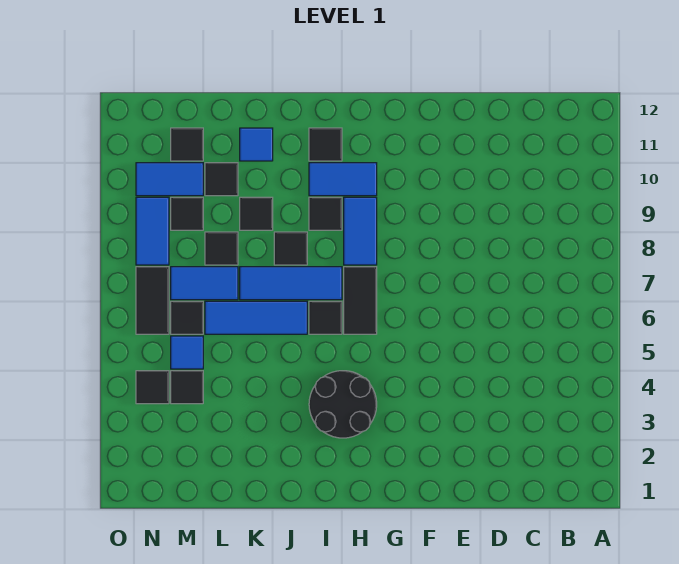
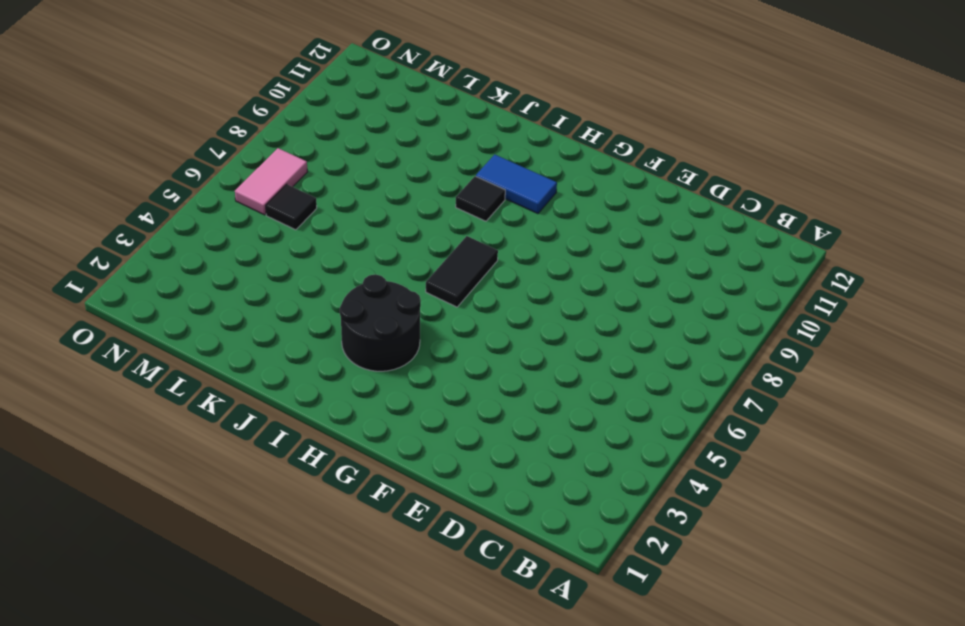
pink 1x2 tile [235,148,307,215] -> black 1x2 tile [136,267,169,334]
none -> blue 1x2 tile [344,197,377,265]
none -> black 1x1 tile [309,301,342,334]
none -> blue 1x3 tile [240,267,342,300]

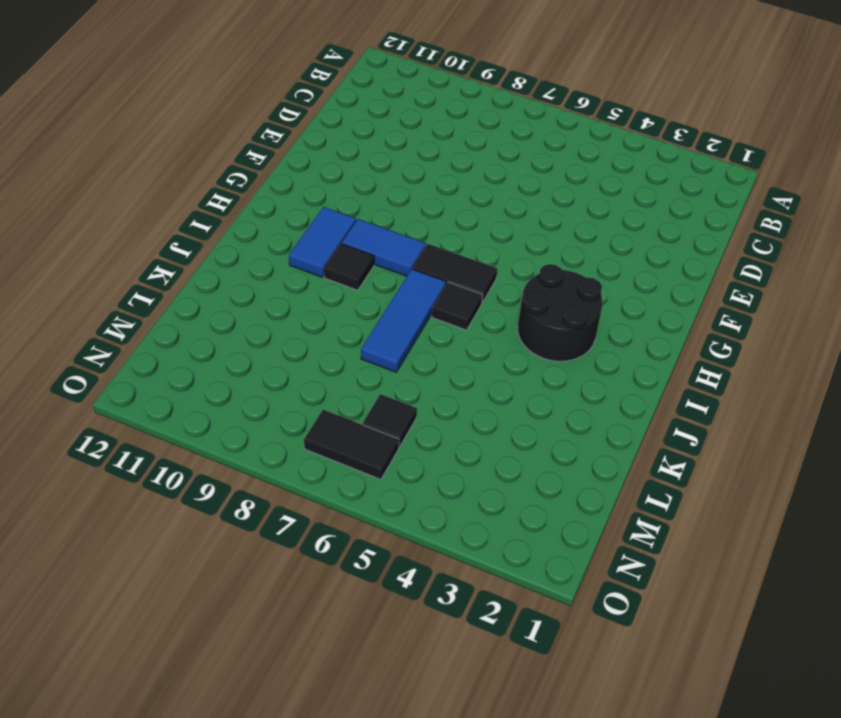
none -> black 1x1 tile [309,128,342,161]
none -> blue 1x3 tile [205,301,307,334]
none -> black 1x1 tile [274,232,307,265]

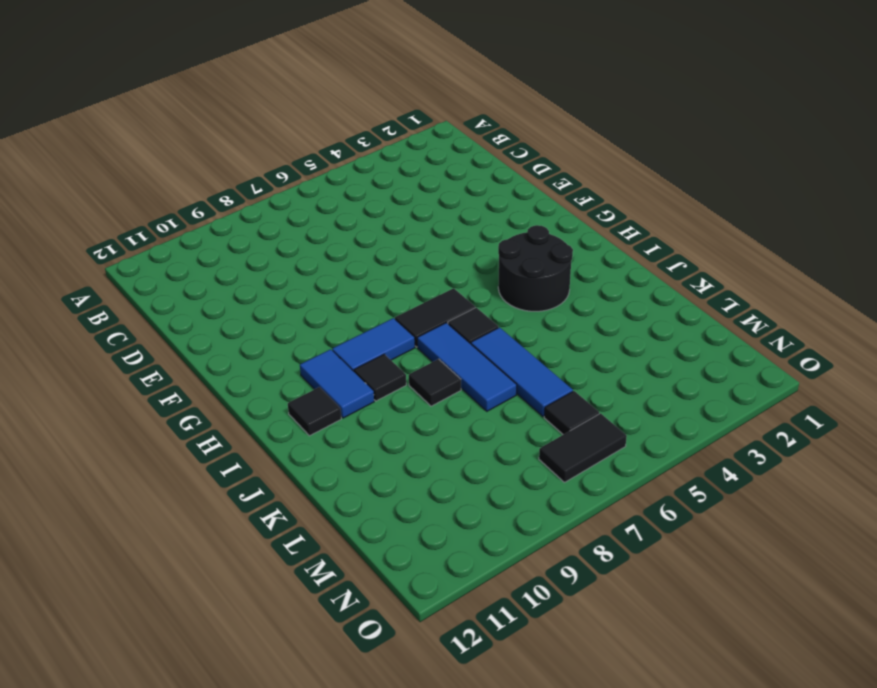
none -> black 1x1 tile [240,197,273,230]
none -> blue 1x1 tile [240,128,273,161]
none -> blue 1x2 tile [171,267,238,300]

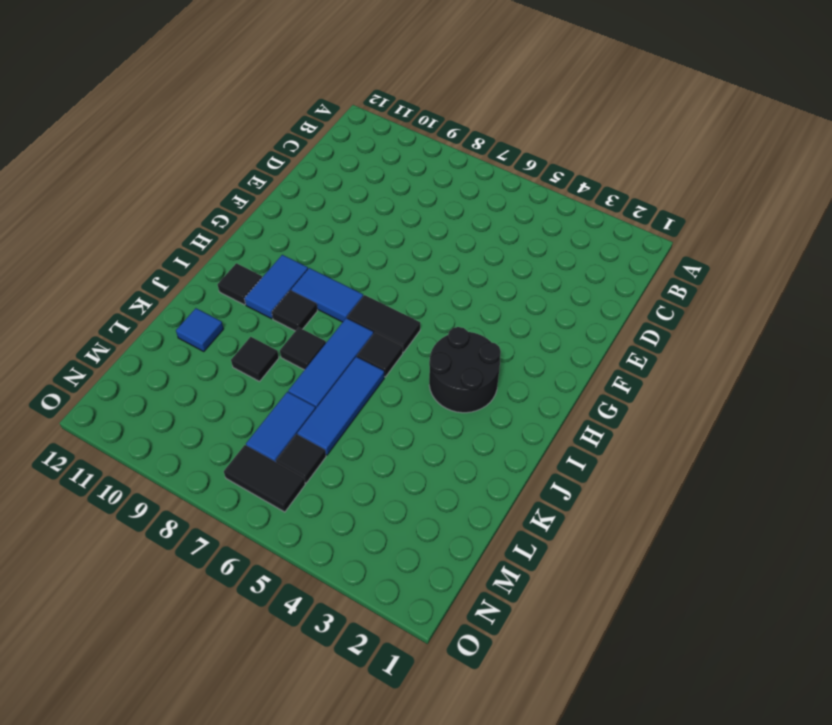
none -> black 1x1 tile [205,232,238,265]
none -> black 1x1 tile [205,163,238,196]
none -> black 1x1 tile [171,371,203,404]

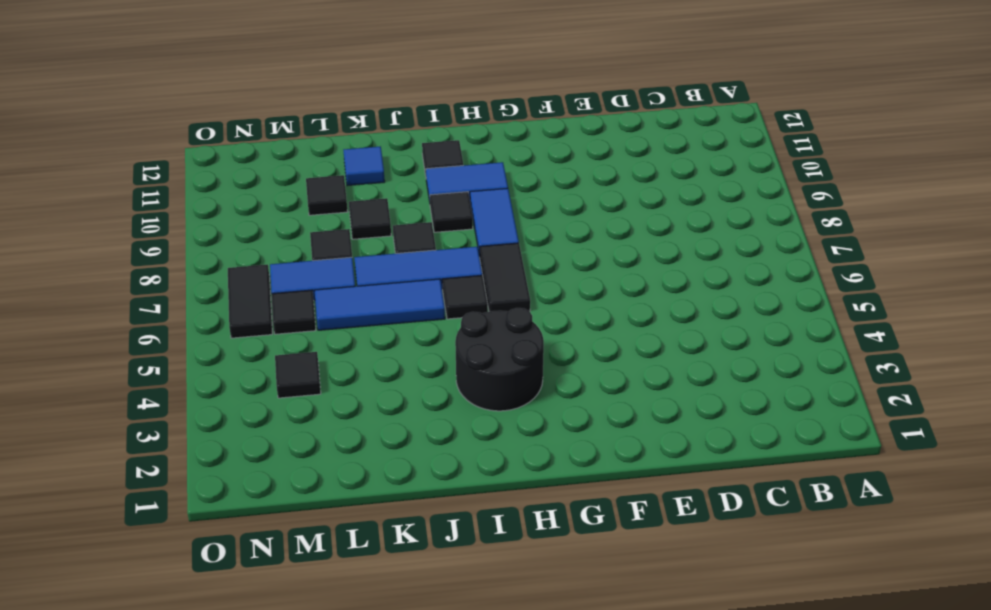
none -> blue 1x1 tile [171,336,203,369]
none -> black 1x1 tile [171,197,203,230]
none -> blue 1x2 tile [136,163,203,196]

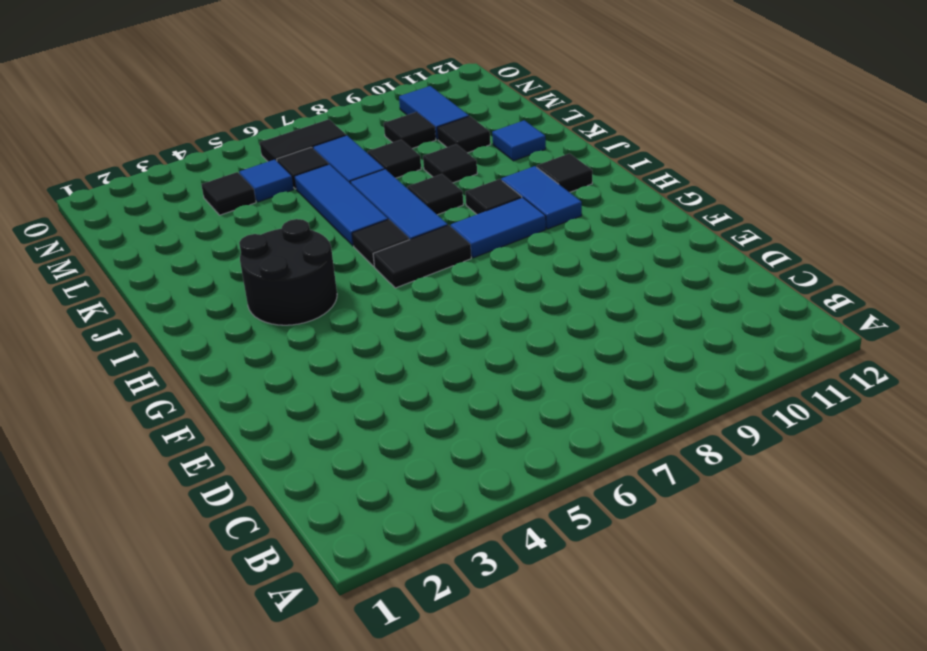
none -> black 1x1 tile [171,128,203,161]
none -> black 1x1 tile [136,371,169,404]
none -> blue 1x2 tile [136,197,169,265]

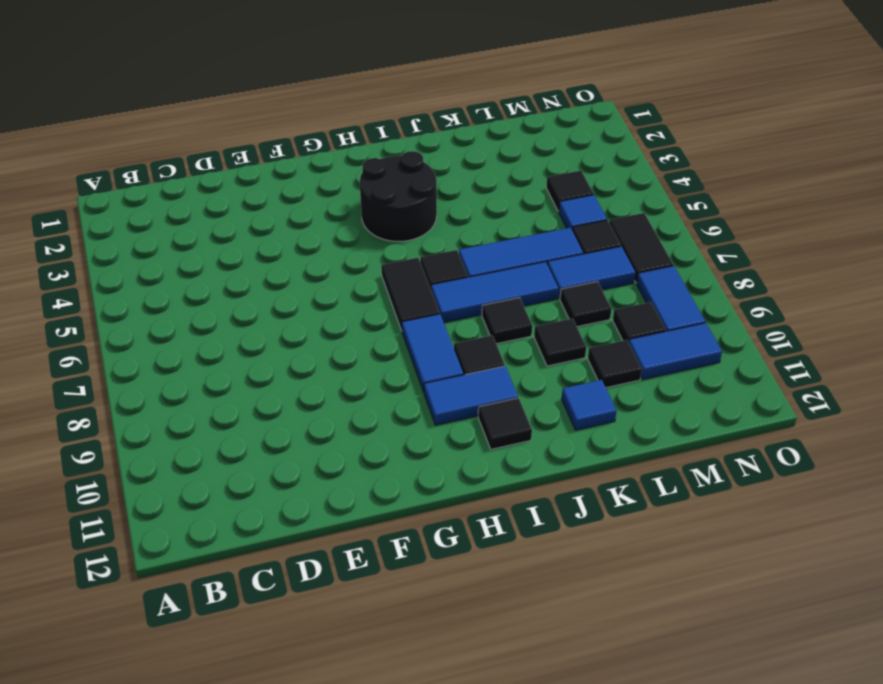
none -> black 1x1 tile [171,128,203,161]
none -> black 1x1 tile [136,371,169,404]

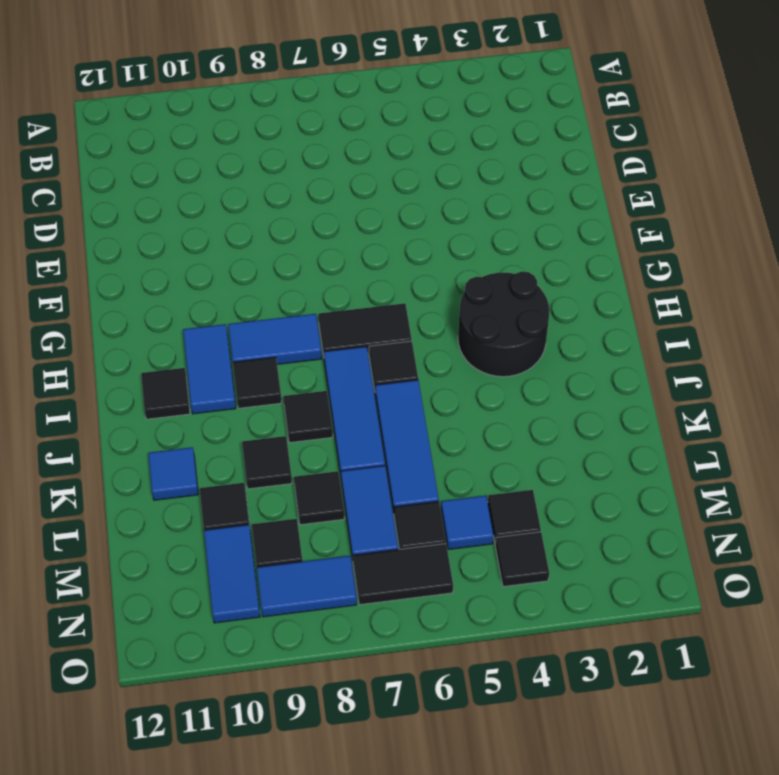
none -> black 1x1 tile [171,128,203,161]

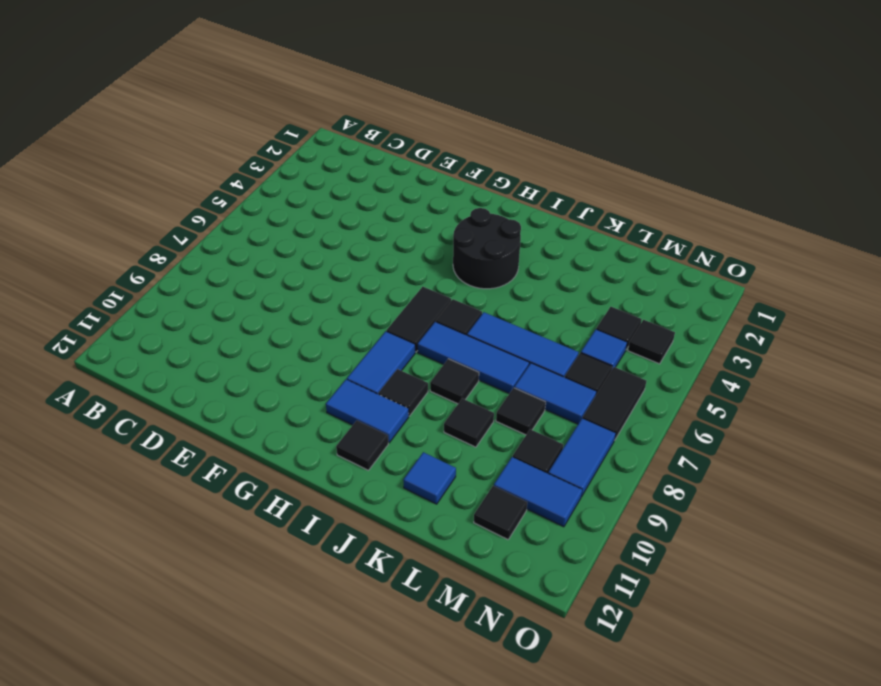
none -> black 1x1 tile [205,163,238,196]

